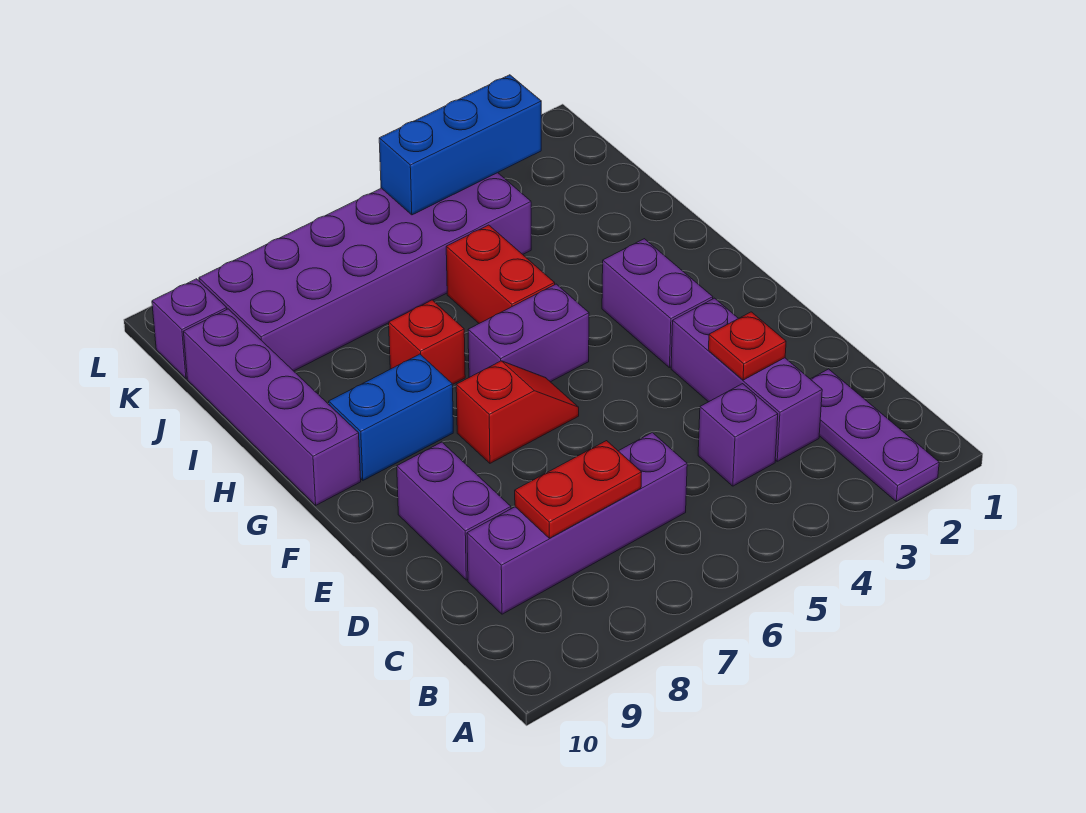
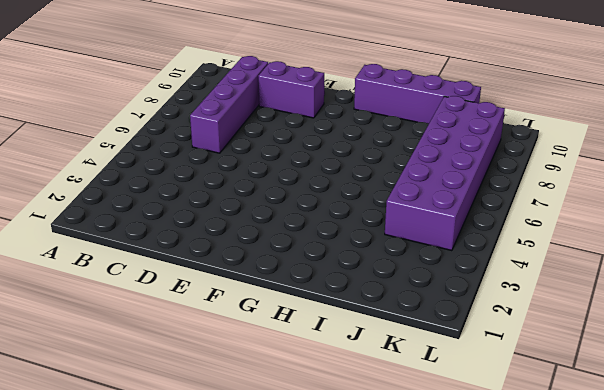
none -> purple 1x3 plate [811,369,939,501]
none -> purple 1x3 brick [671,298,822,461]
none -> purple 1x1 brick [698,384,778,486]

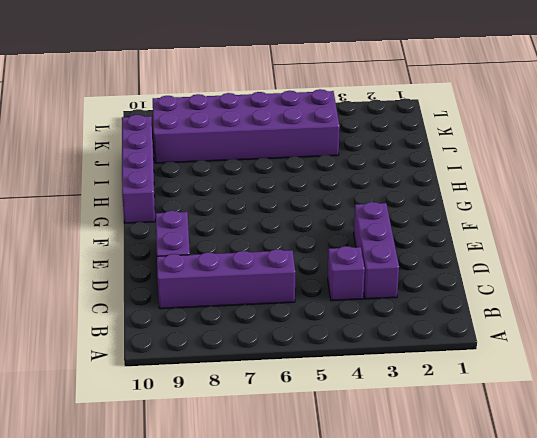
none -> purple 1x3 plate [811,369,939,501]
none -> purple 1x2 brick [602,239,713,368]
none -> red 1x2 slope [456,361,579,463]

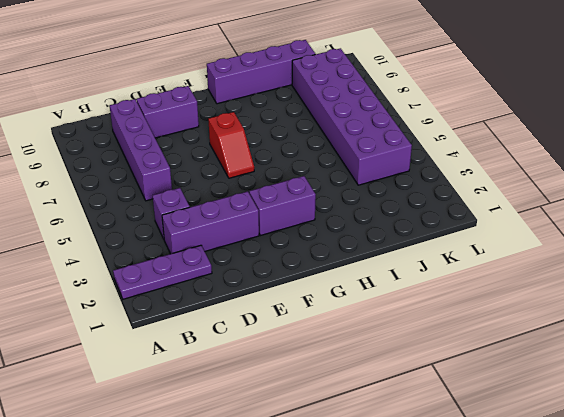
none -> purple 1x2 brick [468,284,589,382]
none -> blue 1x2 brick [329,354,453,480]
none -> red 1x2 brick [446,225,555,323]

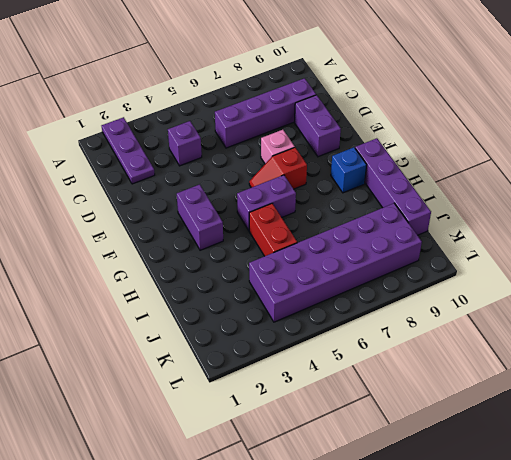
pink 1x1 brick [261,130,295,164] -> none
blue 1x1 brick [331,147,367,193] -> blue 1x2 brick [329,354,453,480]
none -> purple 1x3 brick [671,298,822,461]
none -> red 1x1 brick [389,300,465,385]
none -> purple 1x1 brick [152,279,227,378]

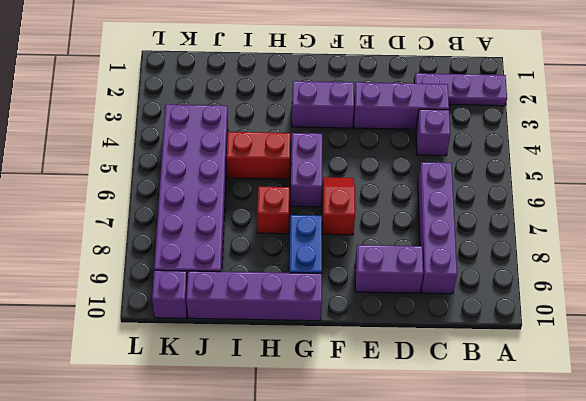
none -> red 1x2 plate [515,441,642,538]
none -> red 1x1 plate [708,312,786,380]
none -> blue 1x3 brick [379,75,541,215]

